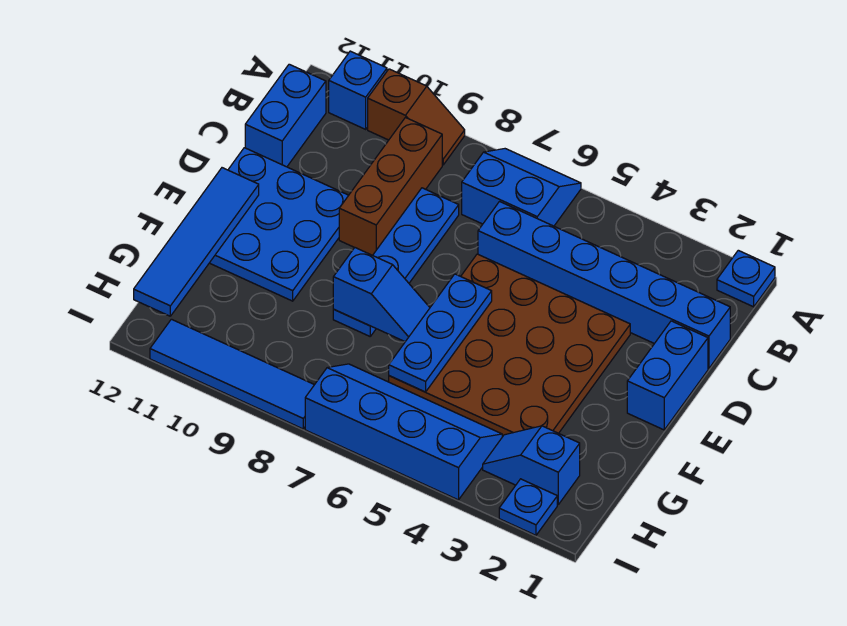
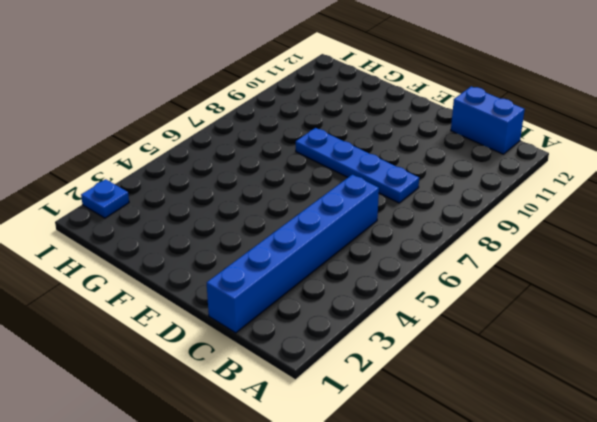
none -> blue 1x1 plate [717,250,775,307]
none -> blue 2x2 slope [462,149,581,226]
none -> brown 1x2 slope [368,69,465,165]

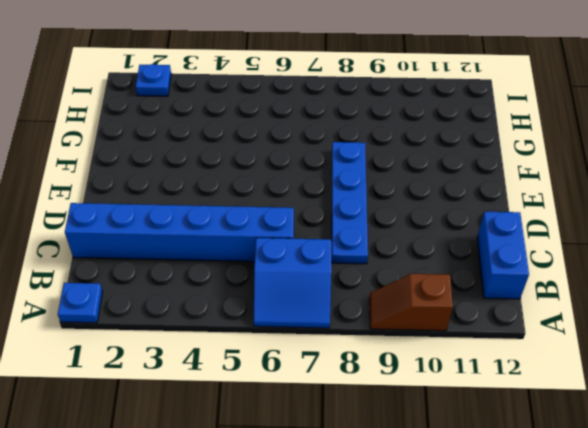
none -> blue 1x1 brick [329,51,387,129]
none -> brown 1x3 brick [339,118,442,255]
none -> blue 1x2 brick [627,321,708,430]

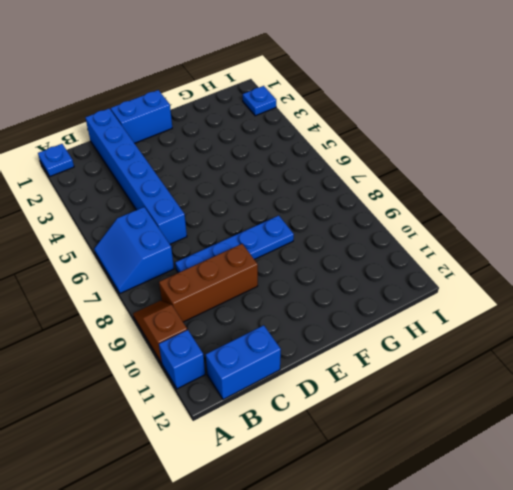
none -> brown 4x4 plate [389,254,630,437]
none -> blue 3x3 plate [210,148,349,301]
none -> blue 1x2 slope [483,426,580,504]

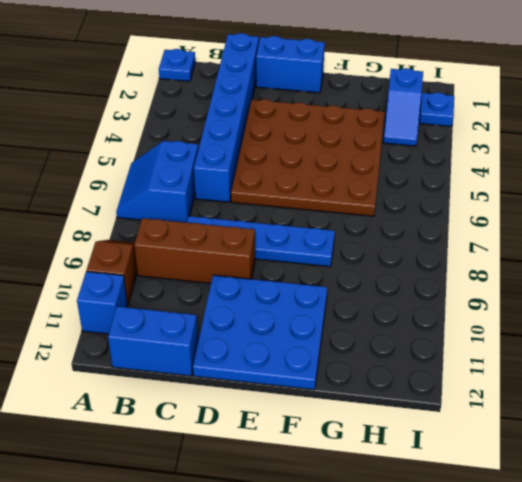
none -> blue 2x4 slope [305,364,502,500]
none -> blue 1x4 tile [150,319,314,429]
none -> blue 1x3 plate [389,274,492,392]

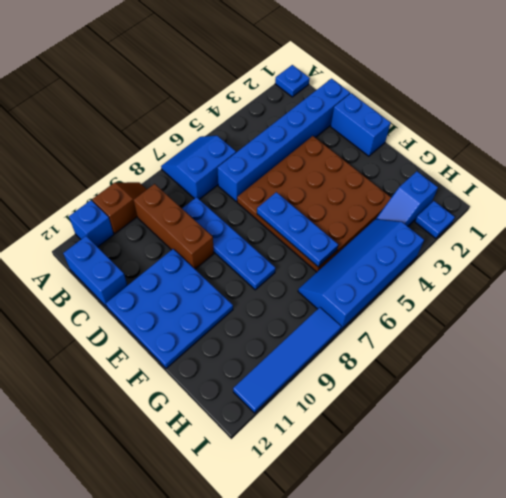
none -> blue 1x4 tile [134,168,259,316]
none -> blue 1x2 slope [333,248,430,342]

